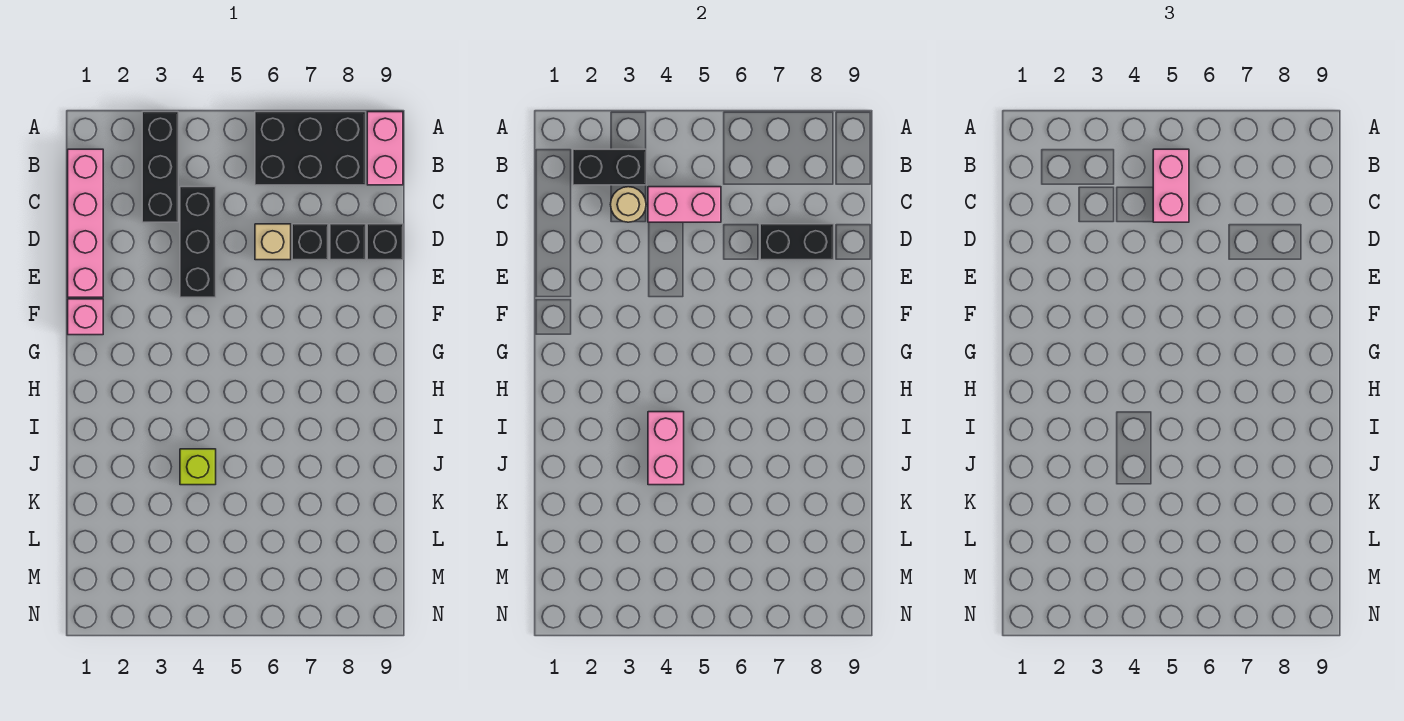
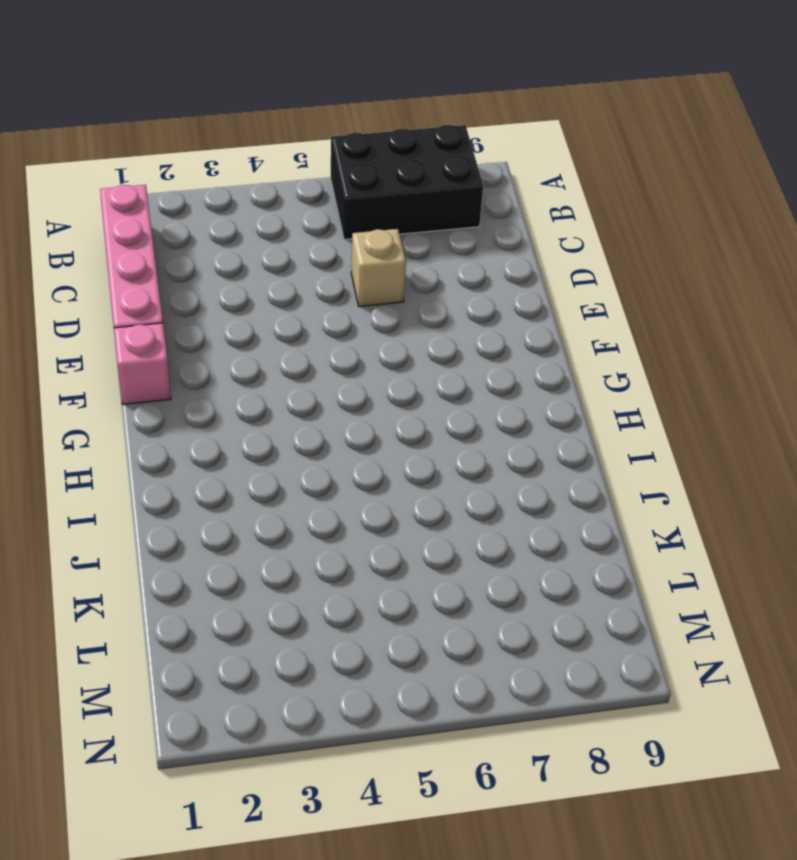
none -> black 1x3 brick [142,112,178,222]
none -> pink 1x2 brick [367,112,403,185]
none -> black 1x3 brick [180,187,216,297]

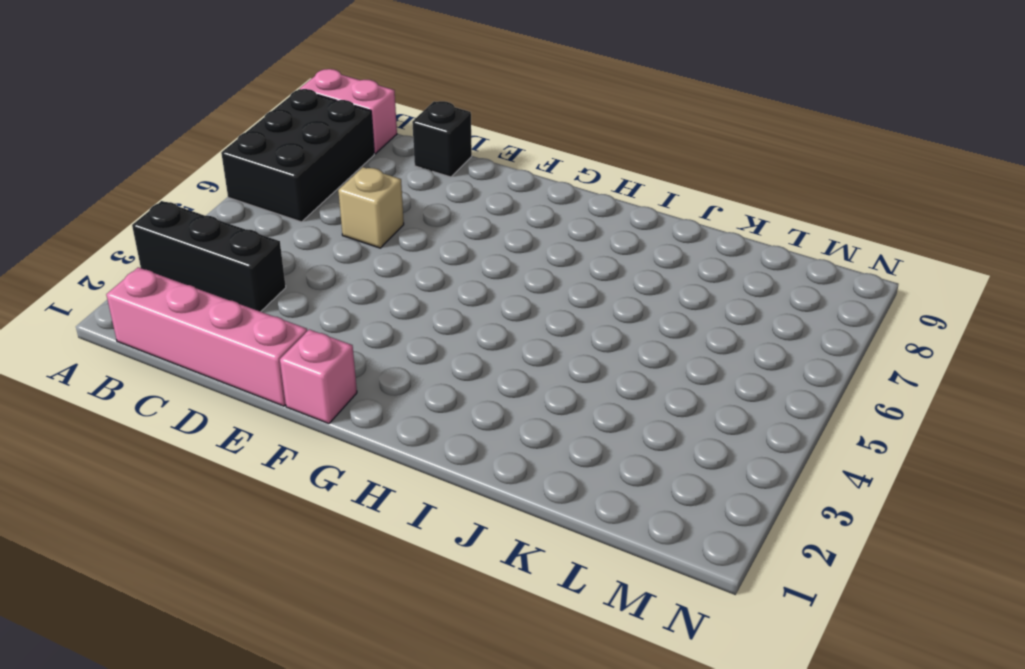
none -> black 1x3 brick [180,187,216,297]
none -> black 1x1 brick [292,224,328,260]
none -> black 1x1 brick [330,224,366,260]

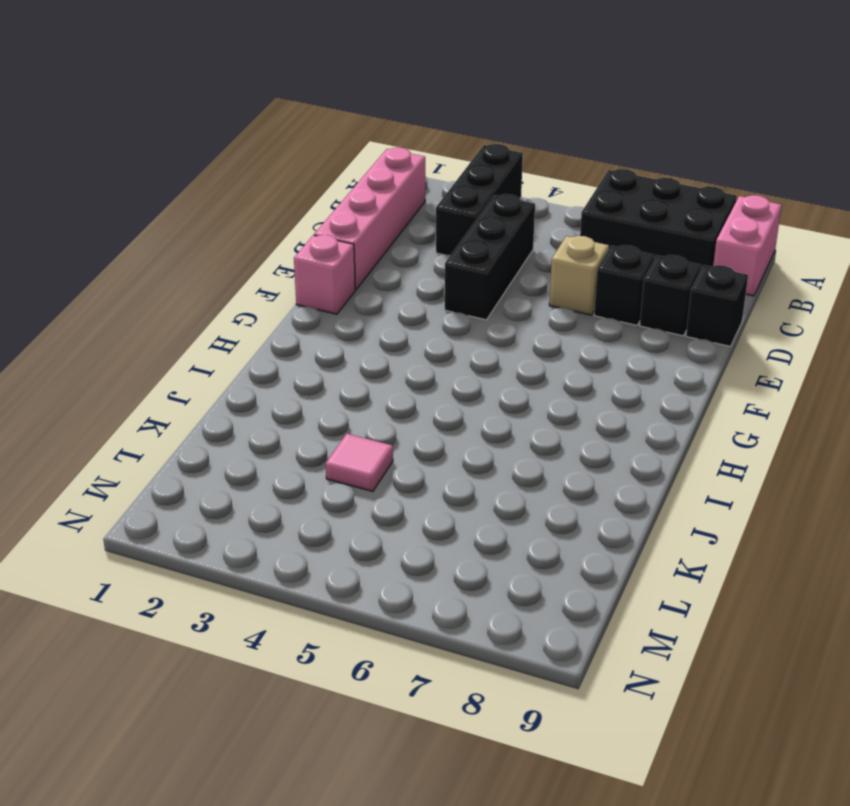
pink 1x1 tile [326,434,393,491] -> none
none -> lime 1x1 brick [180,449,216,485]
none -> black 1x2 brick [573,149,646,185]
none -> tan 1x1 round brick [611,187,646,222]

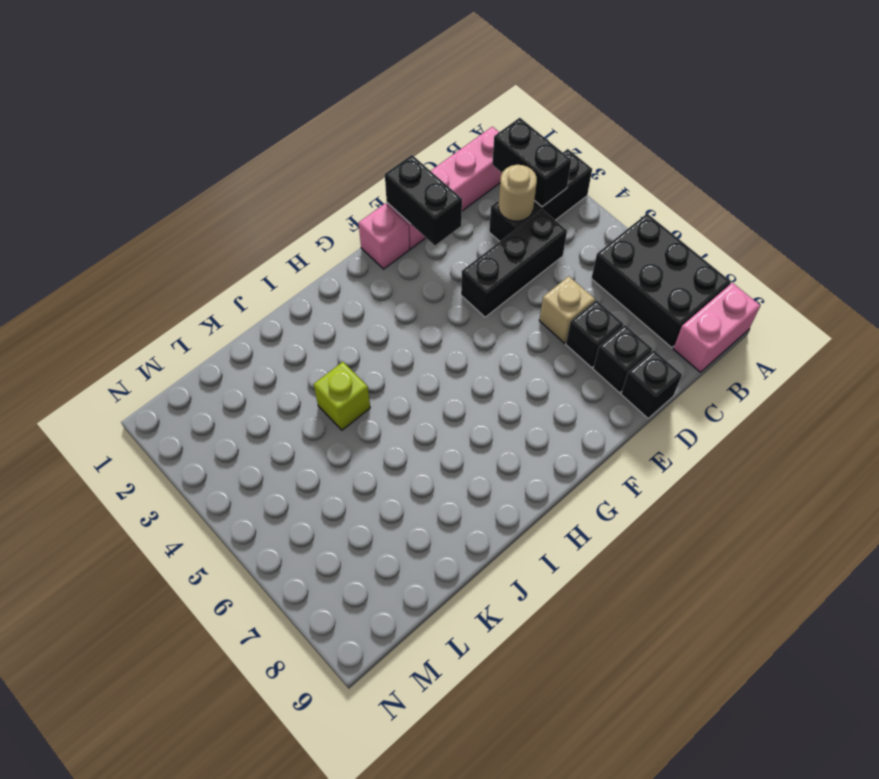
black 1x2 brick [385,155,462,246] -> black 1x2 brick moved to [760,224,834,260]
none -> pink 1x2 brick [648,187,721,222]
none -> pink 1x2 brick [648,412,684,485]
none -> pink 1x2 brick [1153,149,1189,222]

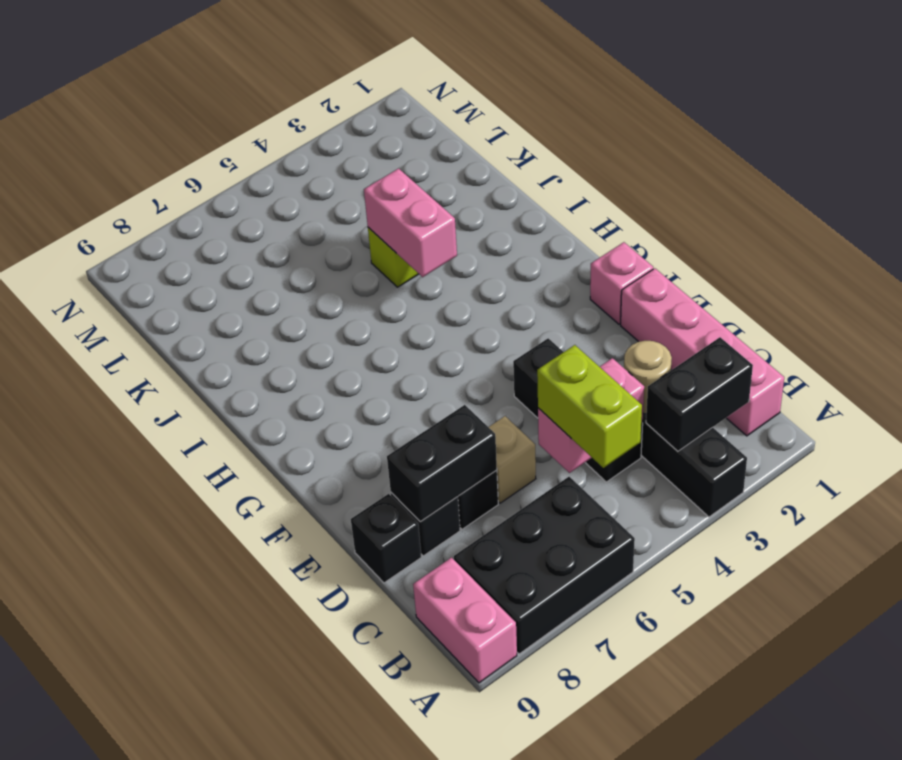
lime 1x2 brick [537,345,642,468] -> pink 1x2 brick [1153,149,1189,222]

